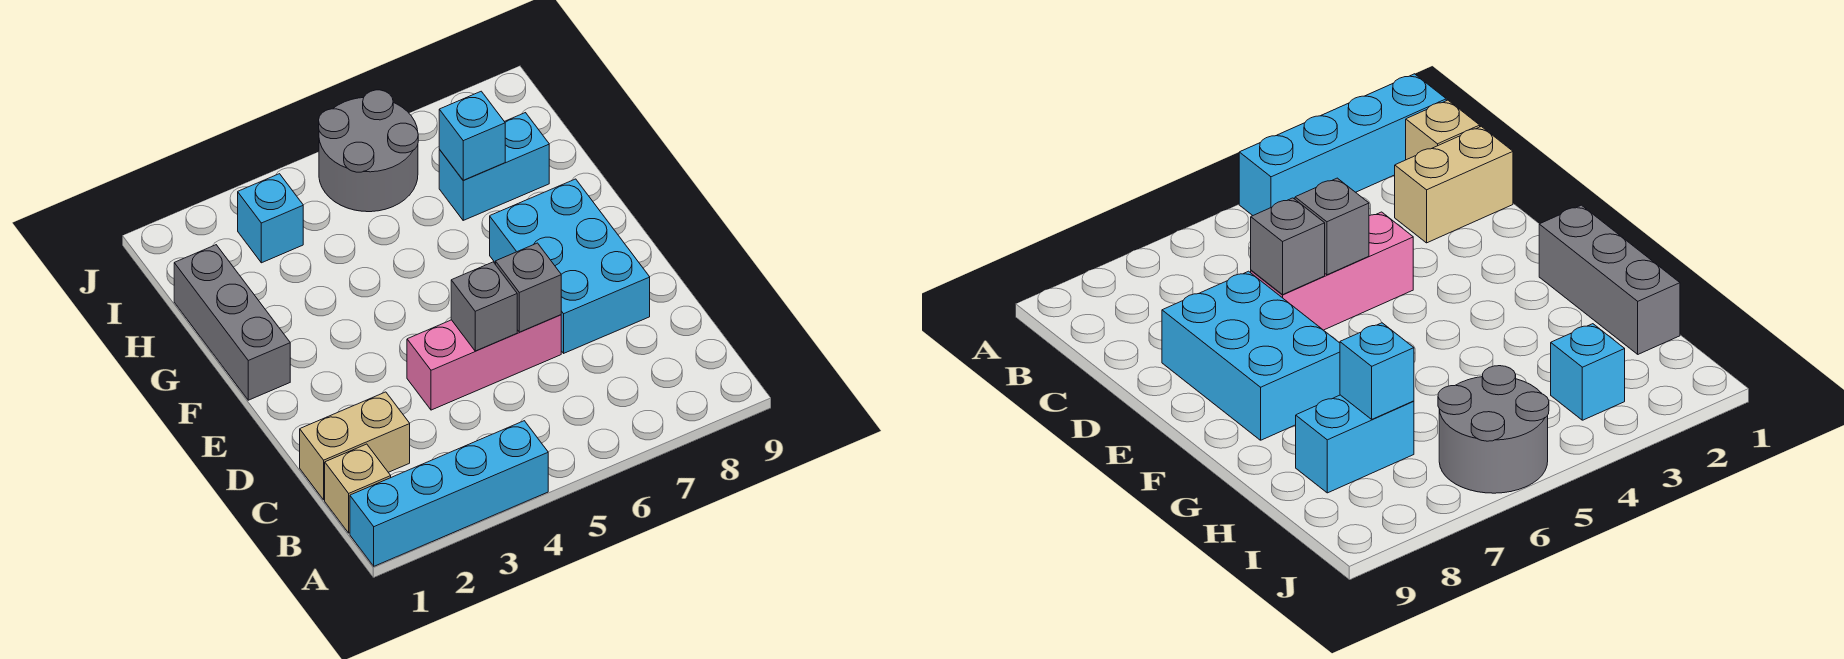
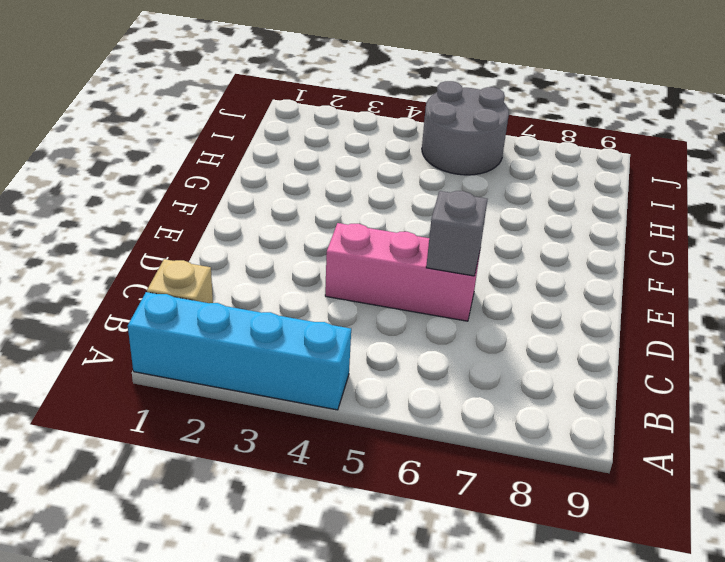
none -> tan 1x2 brick [300,392,410,500]
none -> cyan 2x3 brick [490,179,650,353]
none -> grey 1x3 brick [174,245,290,400]

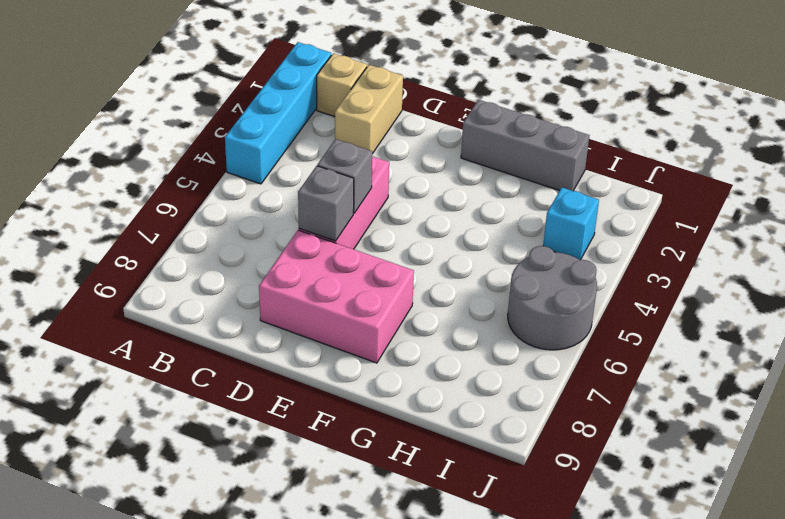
pink 2x3 brick [259,230,414,363] -> cyan 2x3 brick [490,179,650,353]
none -> cyan 1x2 brick [439,113,549,220]
none -> cyan 1x1 brick [439,91,505,180]

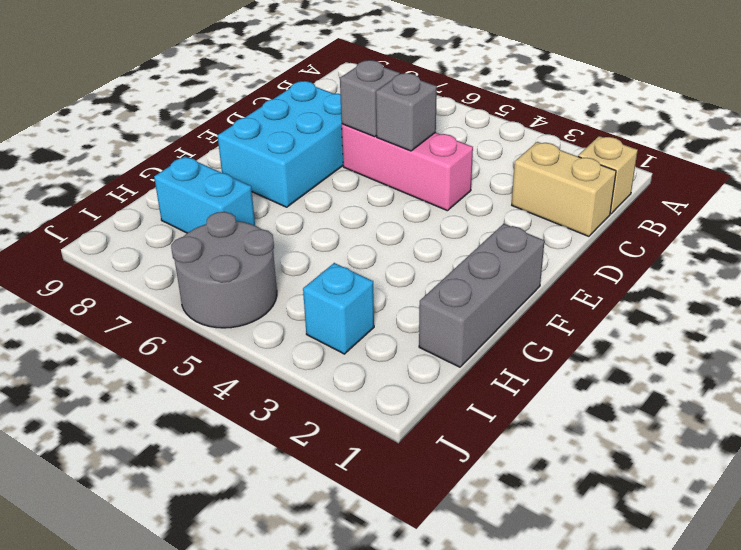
none -> cyan 1x4 brick [350,421,548,566]
none -> cyan 1x1 brick [439,91,505,180]

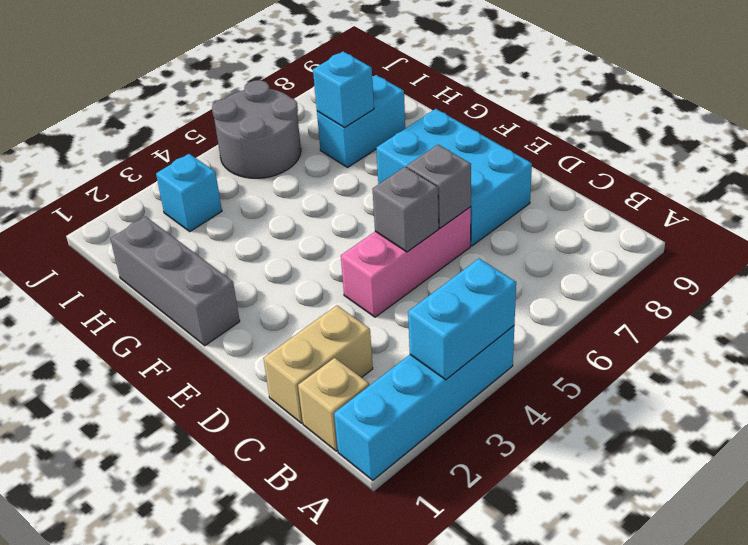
cyan 1x2 brick [408,259,516,380] -> none

